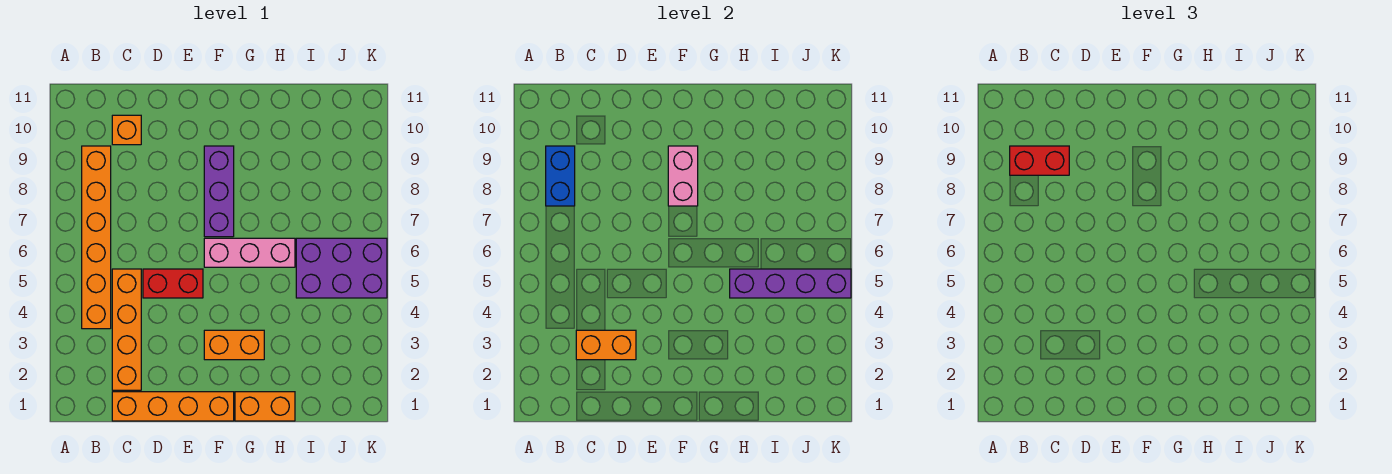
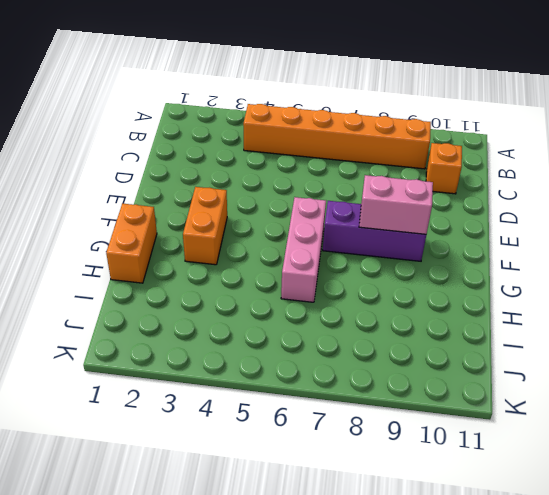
none -> orange 1x4 brick [112,392,234,421]
none -> orange 1x4 brick [112,269,141,390]
none -> red 1x2 brick [143,269,203,298]

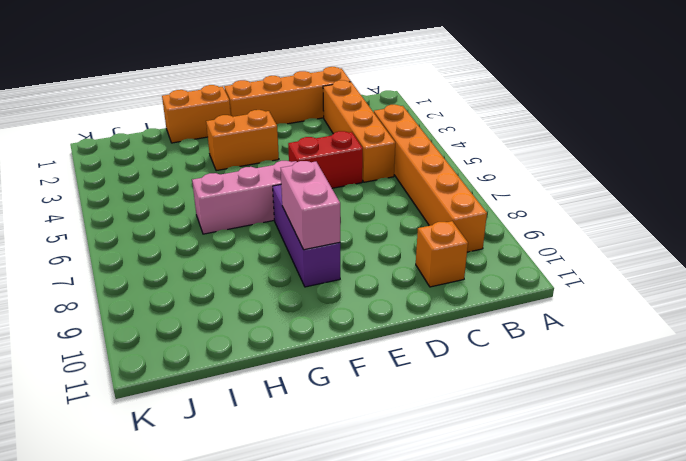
none -> purple 2x3 brick [296,238,387,298]
none -> blue 1x2 brick [546,146,575,206]
none -> orange 1x2 brick [576,330,636,360]

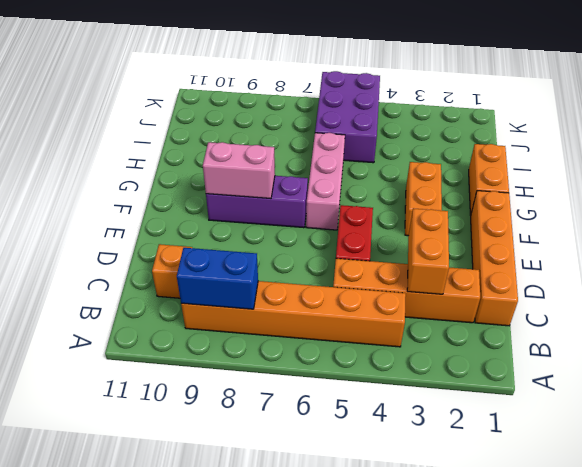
none -> purple 1x4 brick [730,269,851,298]
none -> red 1x2 brick [1010,146,1069,175]

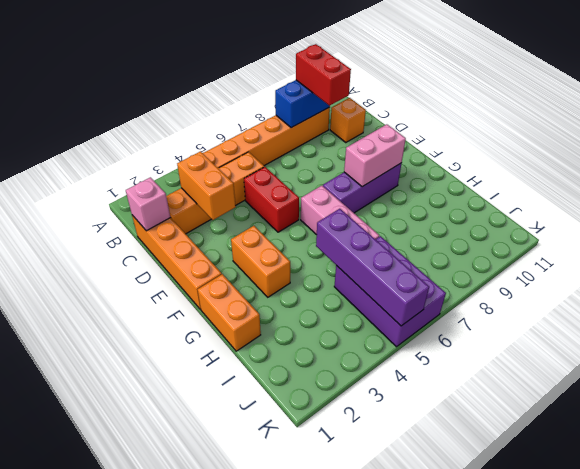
pink 1x1 brick [126,177,170,231] -> none

